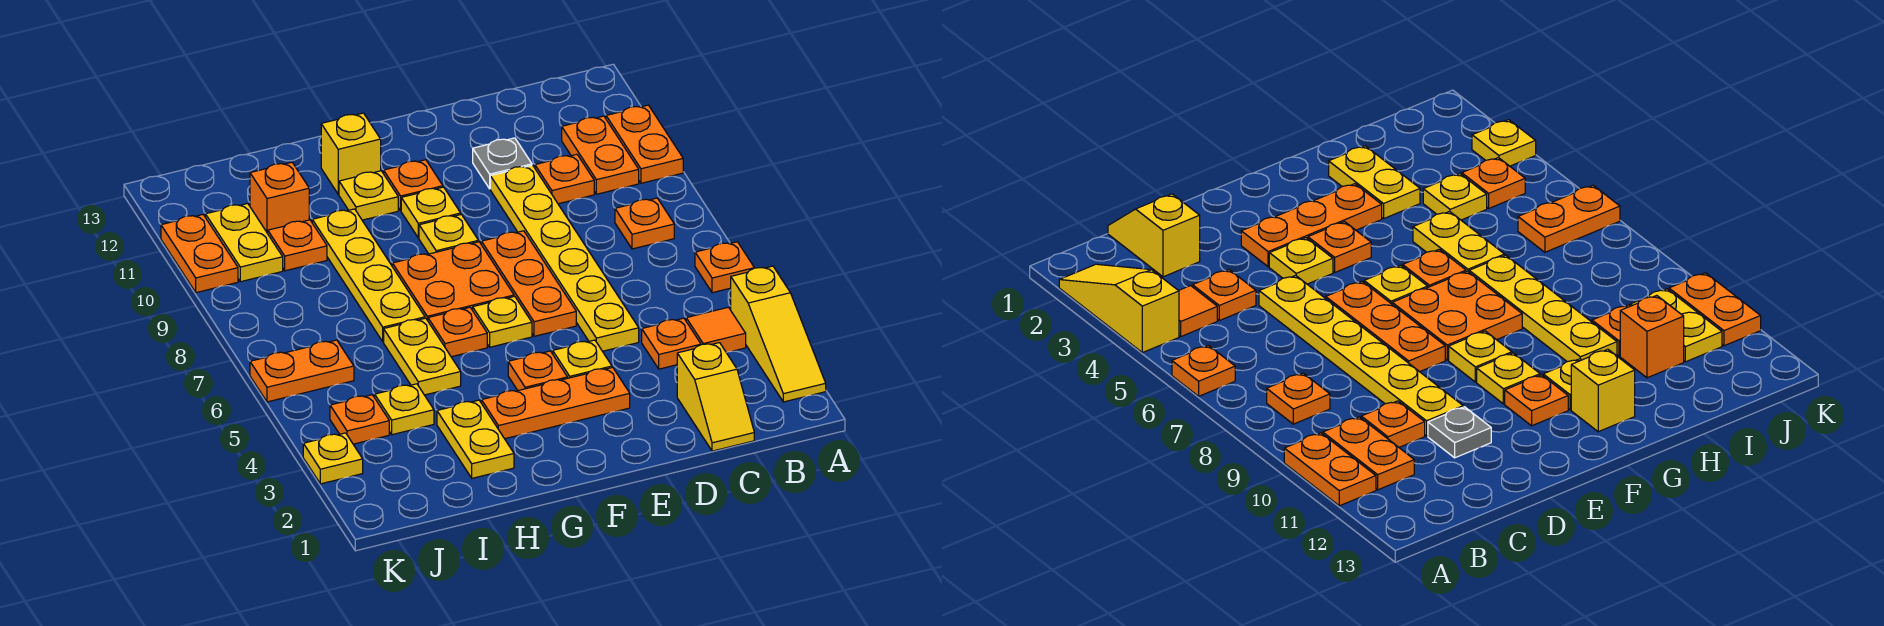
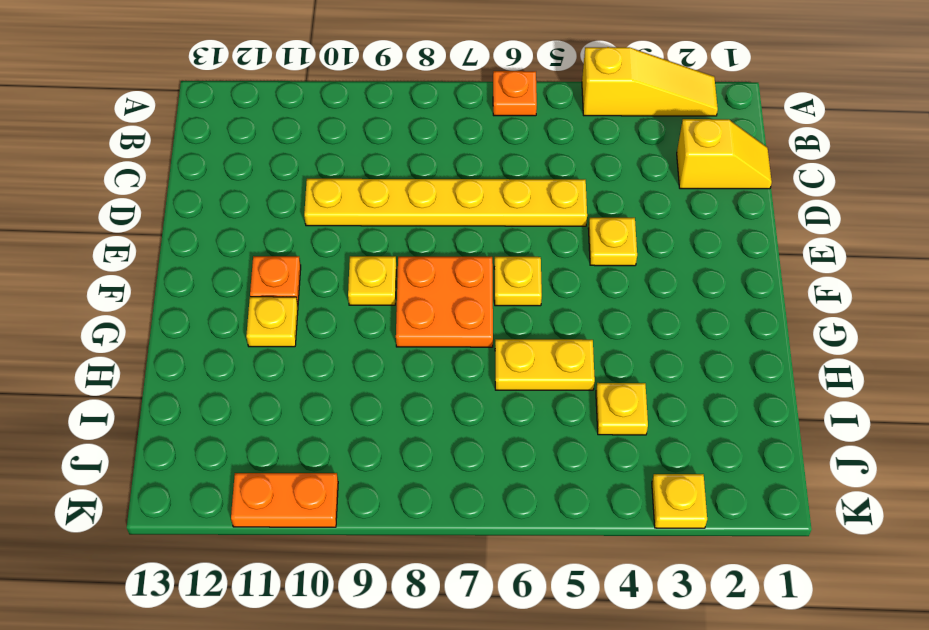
none -> orange 1x2 plate [606,105,683,183]
none -> orange 1x1 tile [686,307,746,353]
none -> orange 1x1 plate [615,198,674,249]
none -> orange 1x2 plate [562,116,639,194]

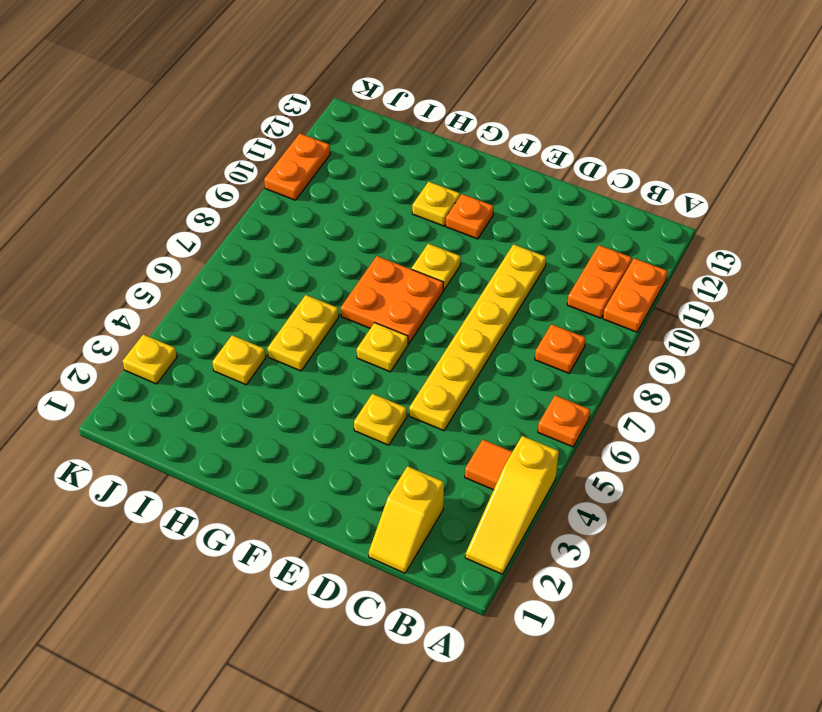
none -> orange 1x1 plate [642,318,701,369]
none -> orange 1x1 plate [535,154,594,204]
none -> grey 1x1 plate [473,138,532,189]
none -> orange 1x3 plate [481,367,630,439]

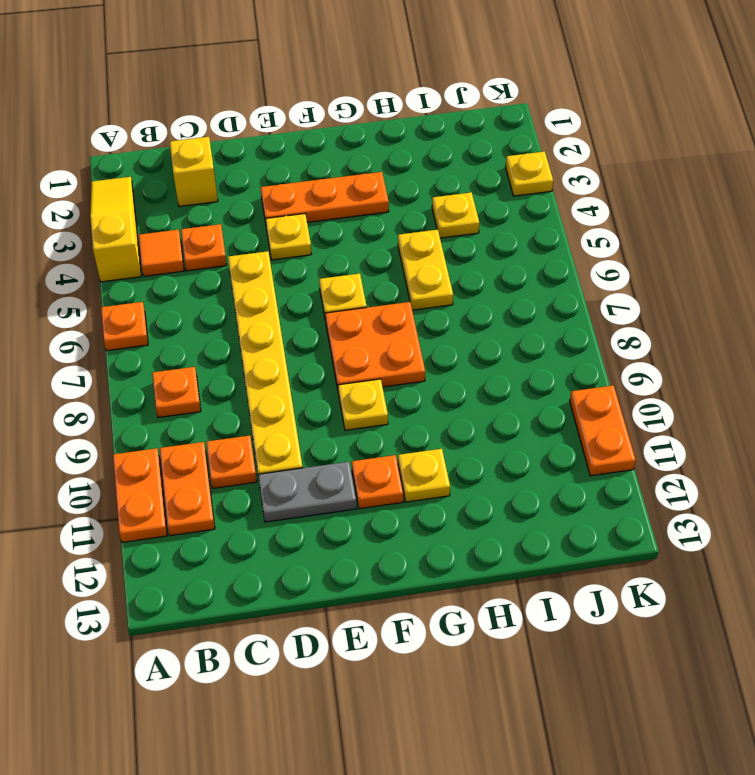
grey 1x2 plate [258,462,357,522] -> grey 1x1 plate [473,138,532,189]
none -> orange 1x3 plate [481,231,576,336]
none -> orange 1x1 plate [508,351,568,391]
none -> yellow 1x1 plate [401,187,461,238]
none -> orange 1x1 plate [428,307,487,357]

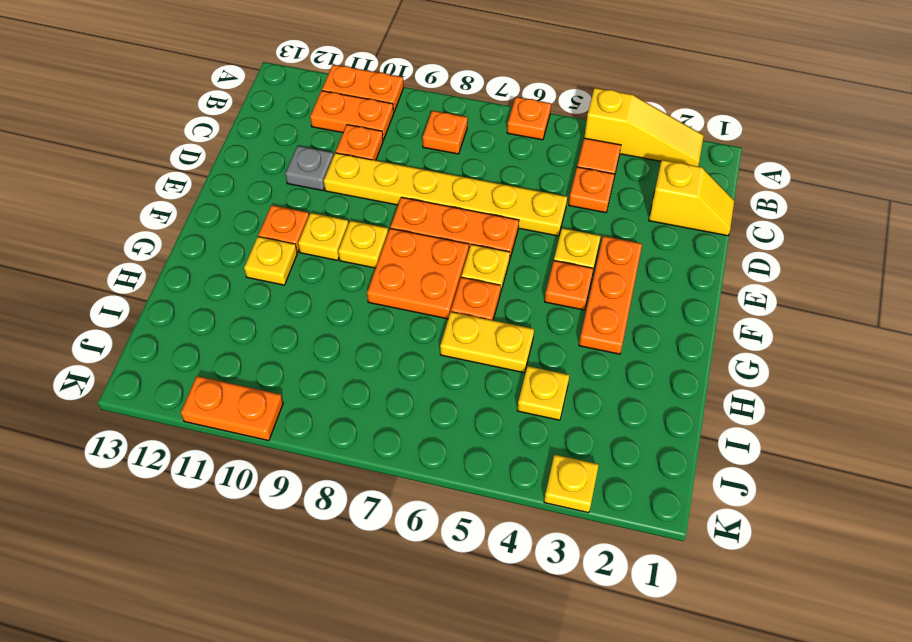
none -> yellow 1x1 brick [321,113,381,194]
none -> yellow 1x2 plate [437,400,514,478]
none -> yellow 1x4 plate [312,209,425,342]
none -> orange 1x1 plate [268,220,327,271]

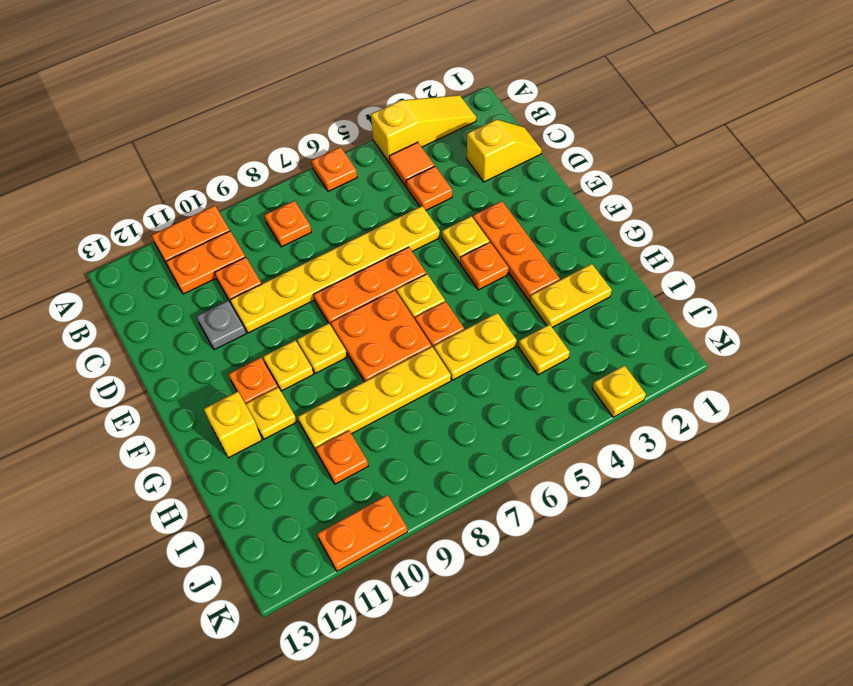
none -> orange 1x1 brick [250,162,309,233]
none -> orange 1x1 plate [330,395,389,444]
none -> orange 1x2 plate [250,340,354,402]
none -> yellow 1x2 plate [205,204,283,282]

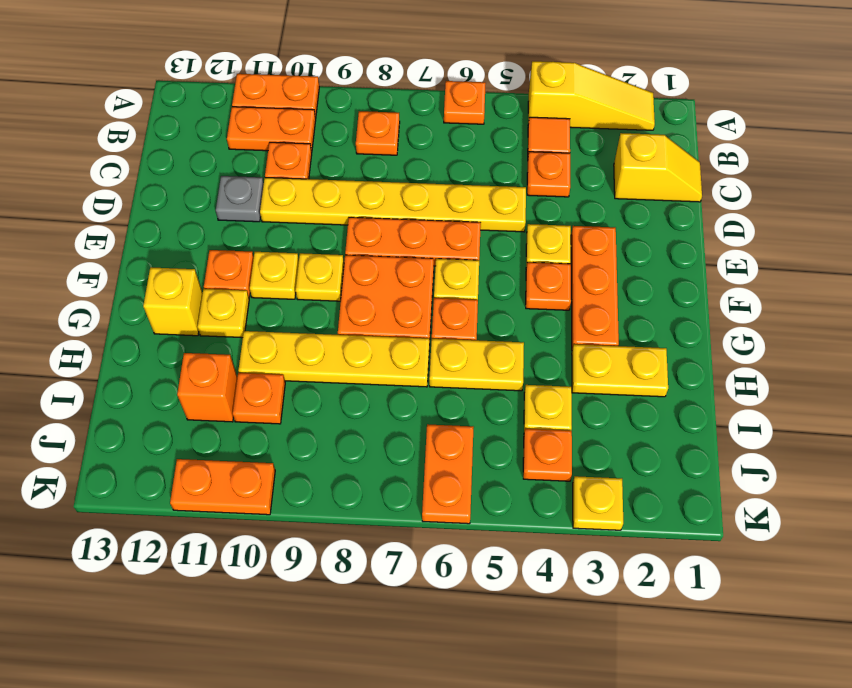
none -> yellow 1x2 plate [205,204,283,282]

